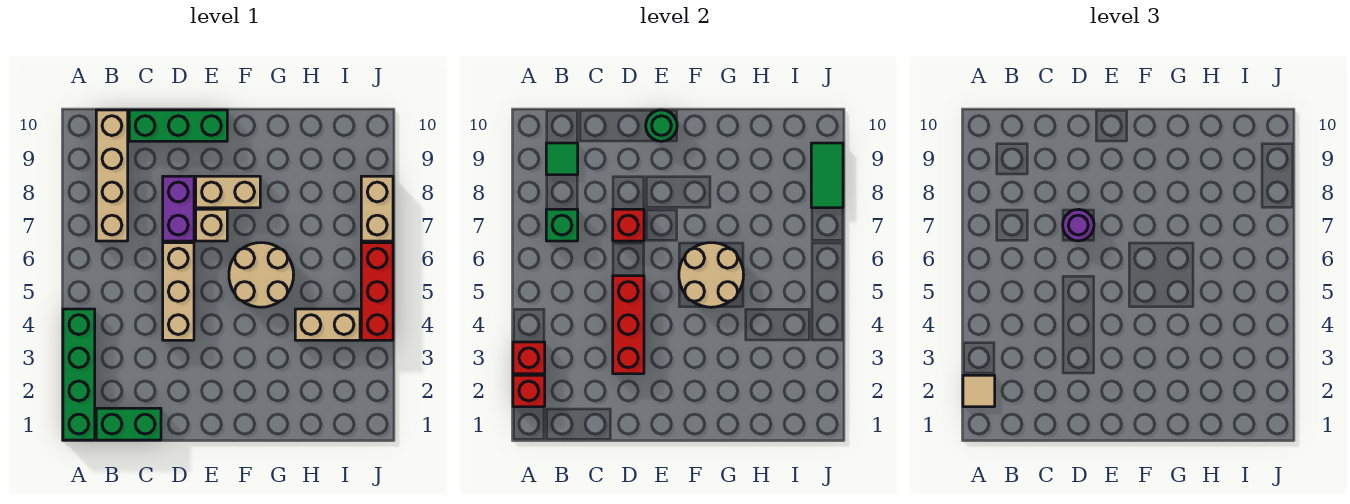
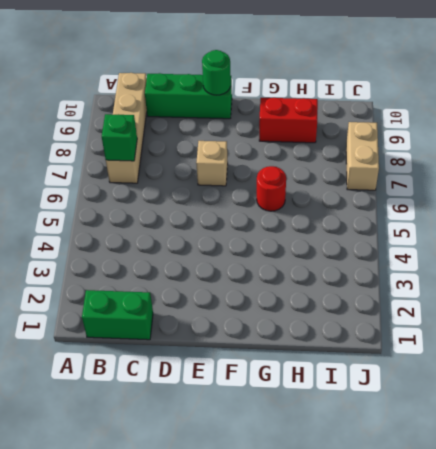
red 1x1 round brick [257,166,286,211] -> tan 2x2 round brick [229,243,294,307]
red 1x2 brick [259,98,318,143] -> none
none -> green 1x4 brick [63,309,95,440]
none -> tan 1x3 brick [163,243,194,340]
none -> purple 1x2 brick [163,176,194,241]

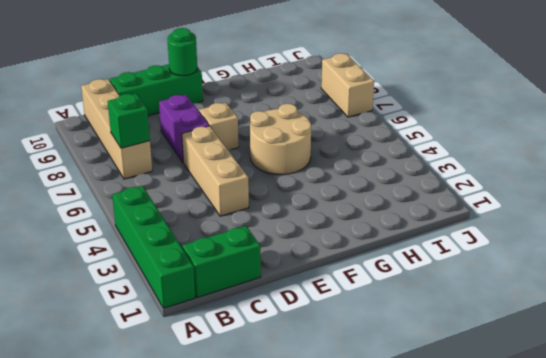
none -> tan 1x2 brick [196,176,260,208]
none -> tan 1x2 brick [295,309,360,340]
none -> red 1x3 brick [361,243,393,340]

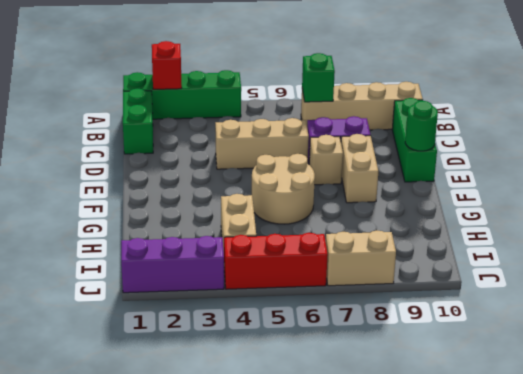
purple 1x3 brick [121,236,224,293] -> none
none -> red 1x1 brick [513,342,545,374]
none -> green 1x1 tile [546,143,578,175]
none -> red 1x3 brick [613,276,644,374]

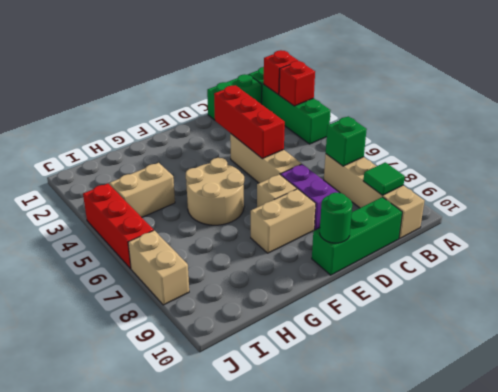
none -> red 1x1 brick [613,209,644,241]
none -> tan 2x2 round brick [679,243,744,307]
none -> green 1x2 tile [811,143,843,208]

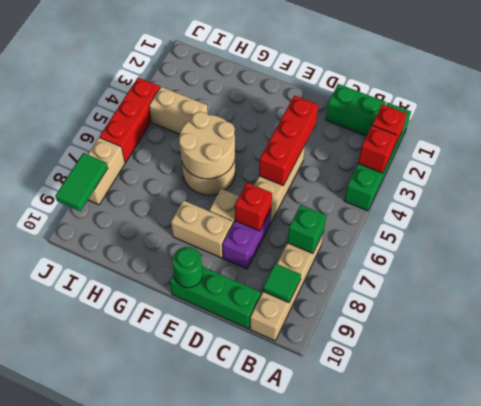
none -> tan 1x1 tile [963,375,995,407]
none -> purple 1x1 round brick [1063,209,1094,241]

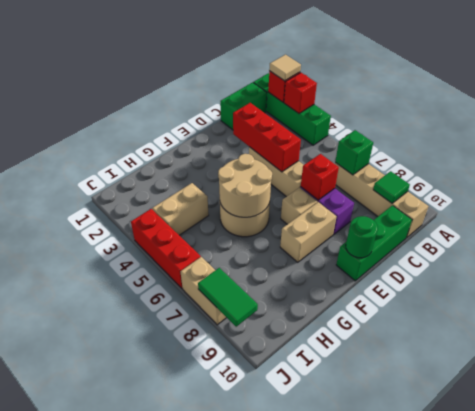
none -> purple 1x1 round brick [1063,209,1094,241]

